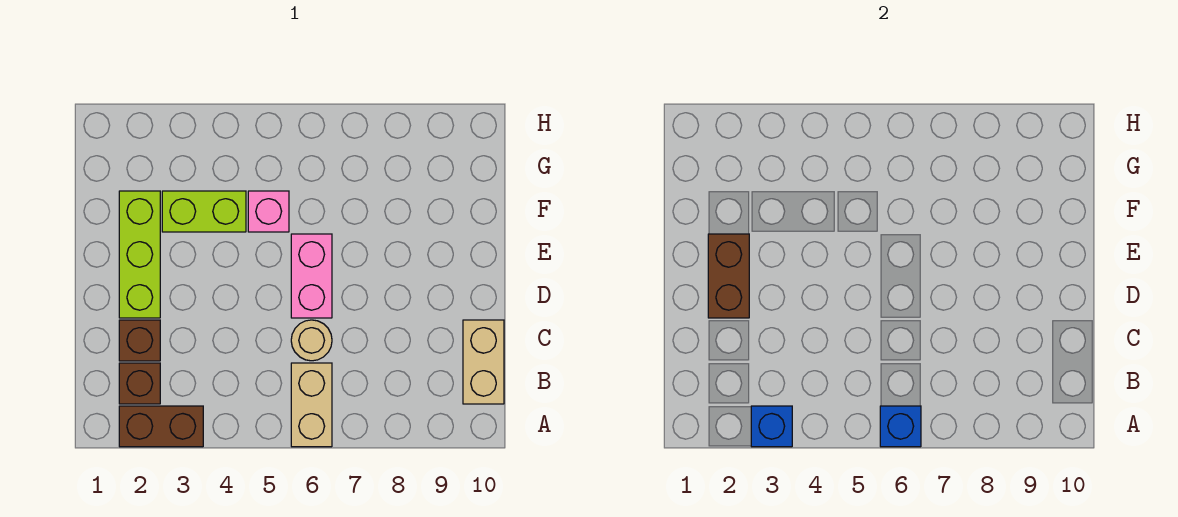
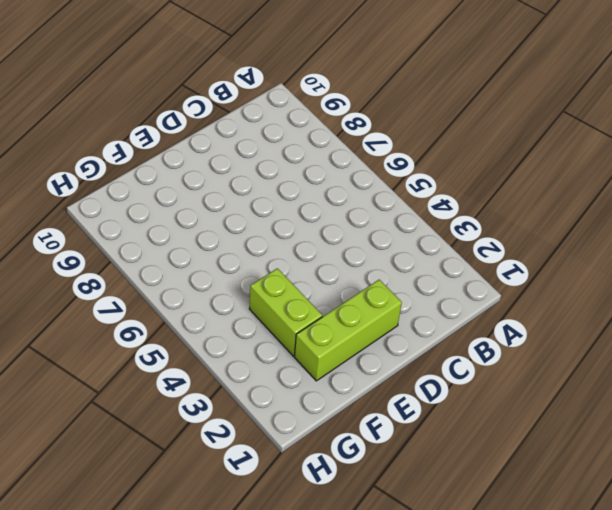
none -> brown 1x2 brick [119,406,203,447]
none -> tan 1x2 brick [291,363,332,447]
none -> brown 1x1 brick [119,363,160,404]

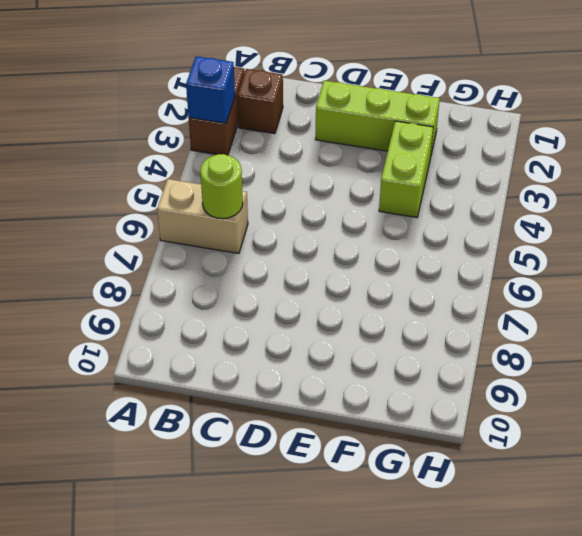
lime 1x1 round brick [200,154,243,219] -> none
none -> tan 1x2 brick [463,320,504,404]
none -> brown 1x1 brick [119,320,160,361]
none -> tan 1x1 round brick [291,320,332,361]

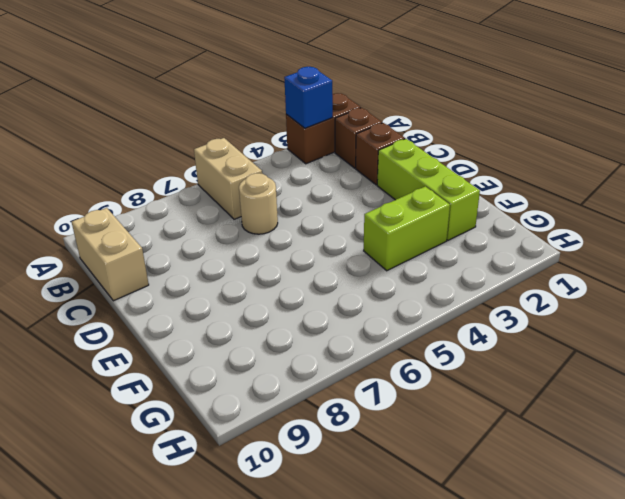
none -> pink 1x2 brick [291,234,332,318]
none -> pink 1x1 brick [248,191,289,232]
none -> blue 1x1 brick [880,406,921,447]

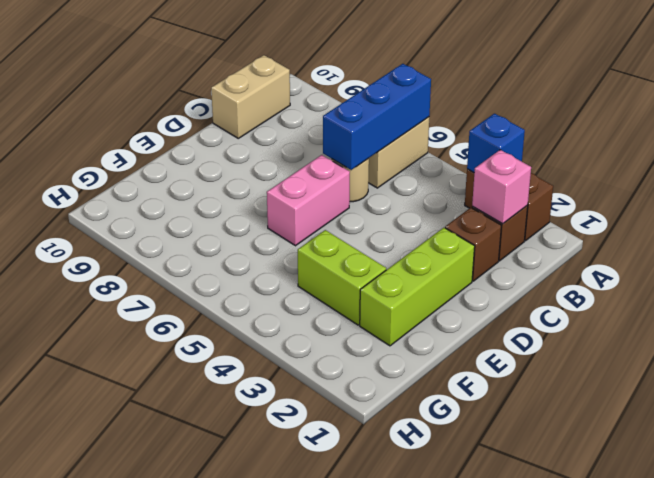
blue 1x3 brick [323,64,431,170] -> blue 1x1 brick [880,406,921,447]
pink 1x1 brick [472,150,531,224] -> pink 1x1 brick moved to [248,191,289,232]
none -> brown 1x2 brick [708,234,749,318]

